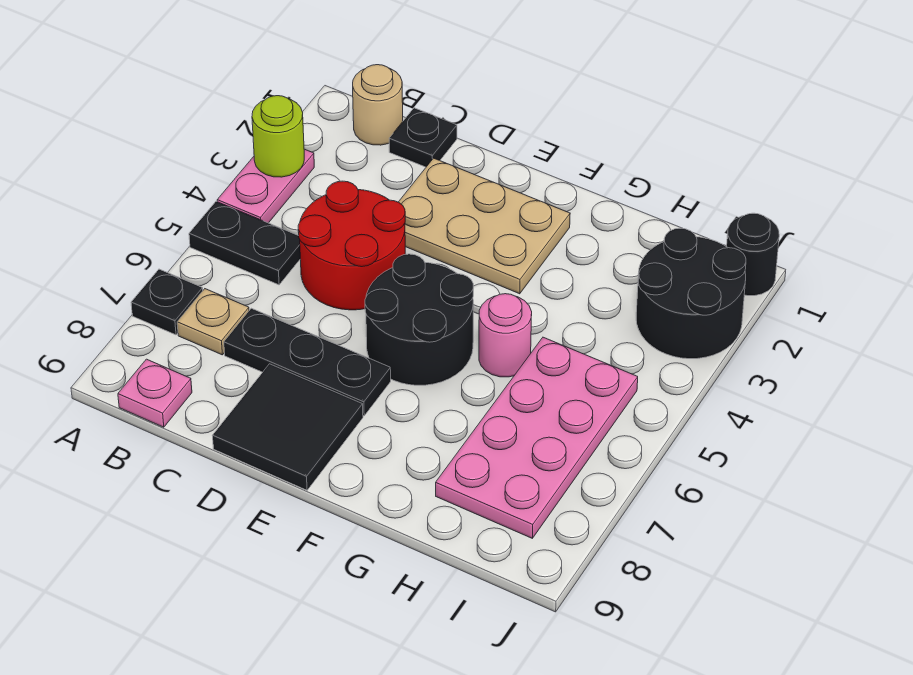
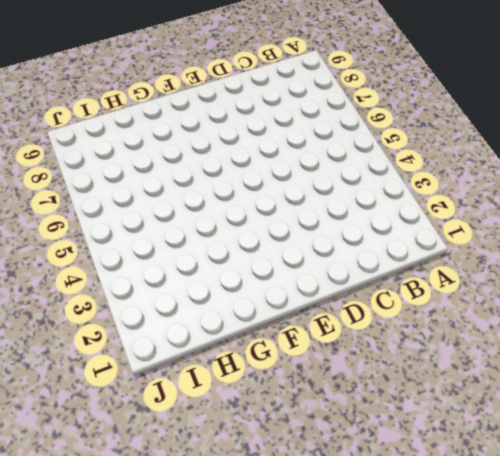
none -> pink 1x2 plate [217,149,314,223]
none -> black 1x2 plate [189,201,300,285]
none -> black 1x1 plate [131,269,203,335]

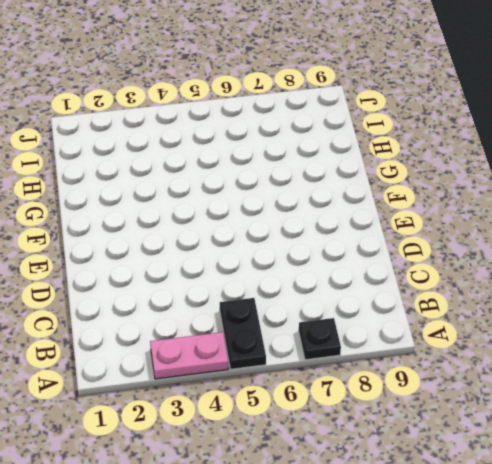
none -> tan 1x1 round brick [353,65,403,145]
none -> tan 1x1 plate [177,289,249,355]
none -> pink 1x1 plate [118,359,192,427]

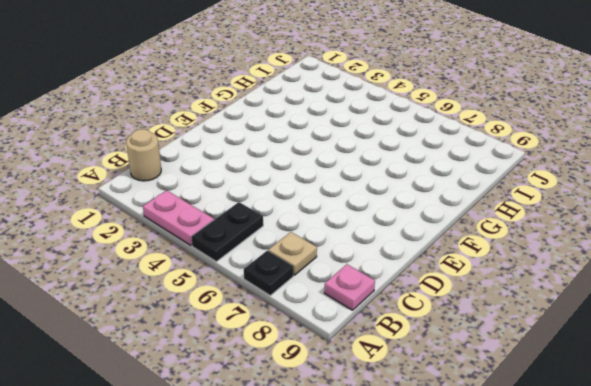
none -> black 1x1 plate [389,108,457,167]
none -> red 2x2 round brick [298,181,405,310]
none -> black 1x3 plate [224,308,391,416]

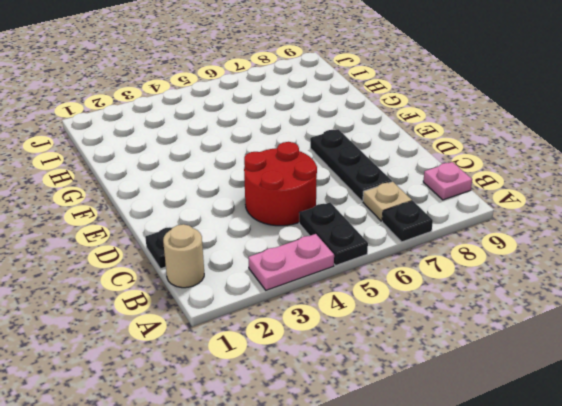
none -> tan 2x3 plate [399,158,570,294]
none -> black 2x2 tile [213,364,363,490]
none -> black 2x2 round brick [365,254,473,385]

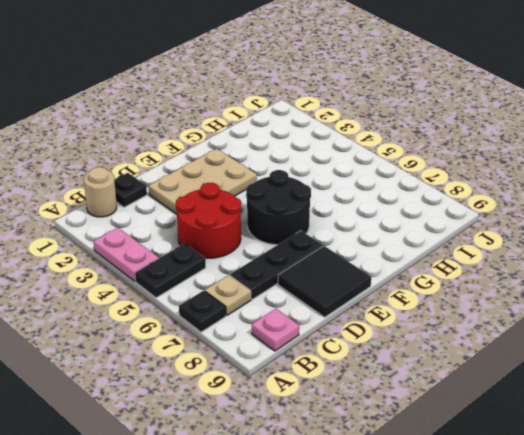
none -> pink 1x1 round brick [479,294,532,377]
none -> pink 2x4 plate [436,337,638,538]
none -> black 2x2 round brick [636,228,746,359]

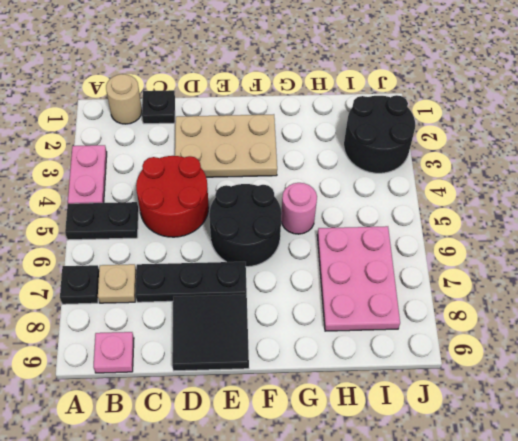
pink 2x3 plate [317,226,400,331] -> pink 2x4 plate [436,337,638,538]
none -> black 1x1 round brick [727,213,779,296]
none -> lime 1x1 round brick [252,96,304,177]

